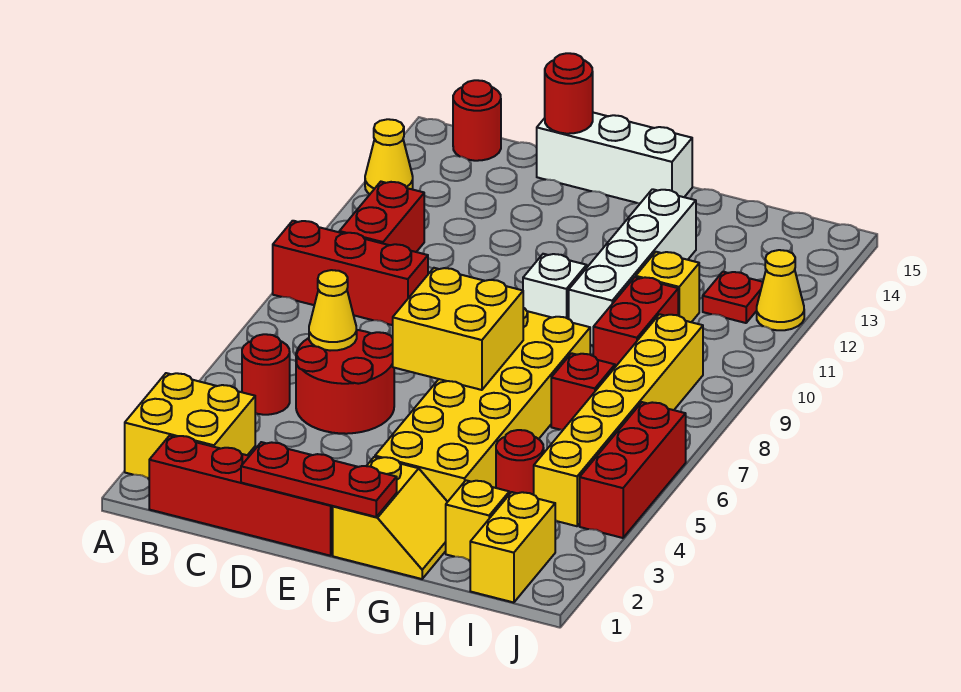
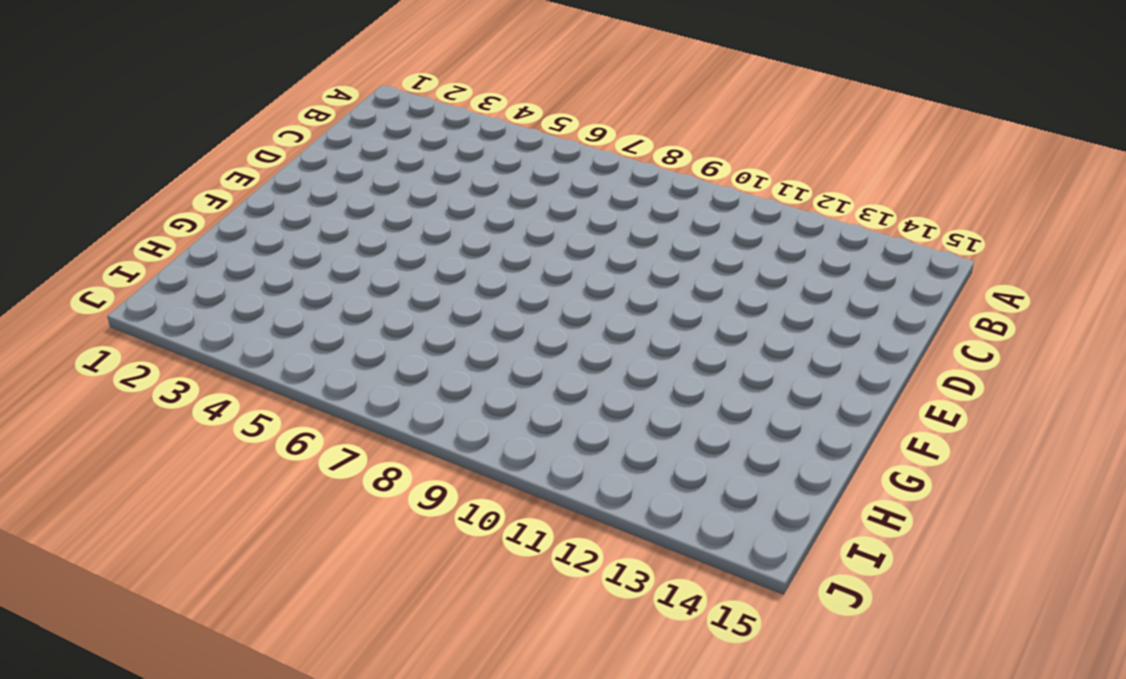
none -> yellow 2x2 brick [125,373,255,479]
none -> red 1x3 brick [273,221,428,325]
none -> yellow 1x1 cone [365,119,413,194]

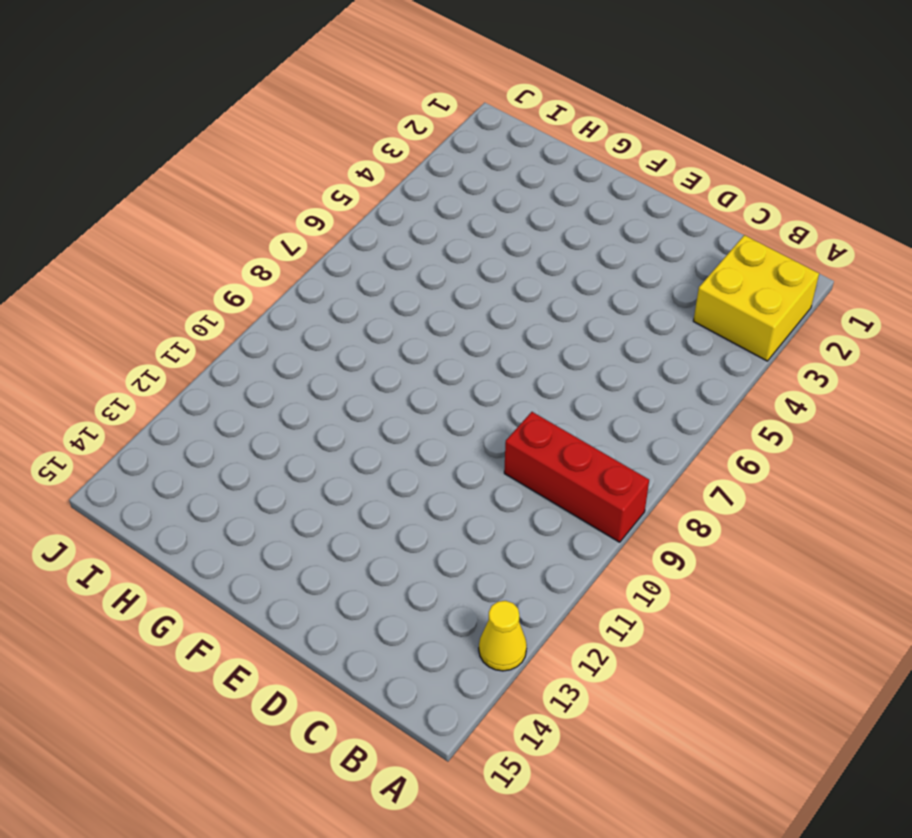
none -> red 1x4 brick [149,436,333,556]
none -> red 1x1 round brick [242,334,290,415]
none -> red 1x2 brick [339,182,424,252]

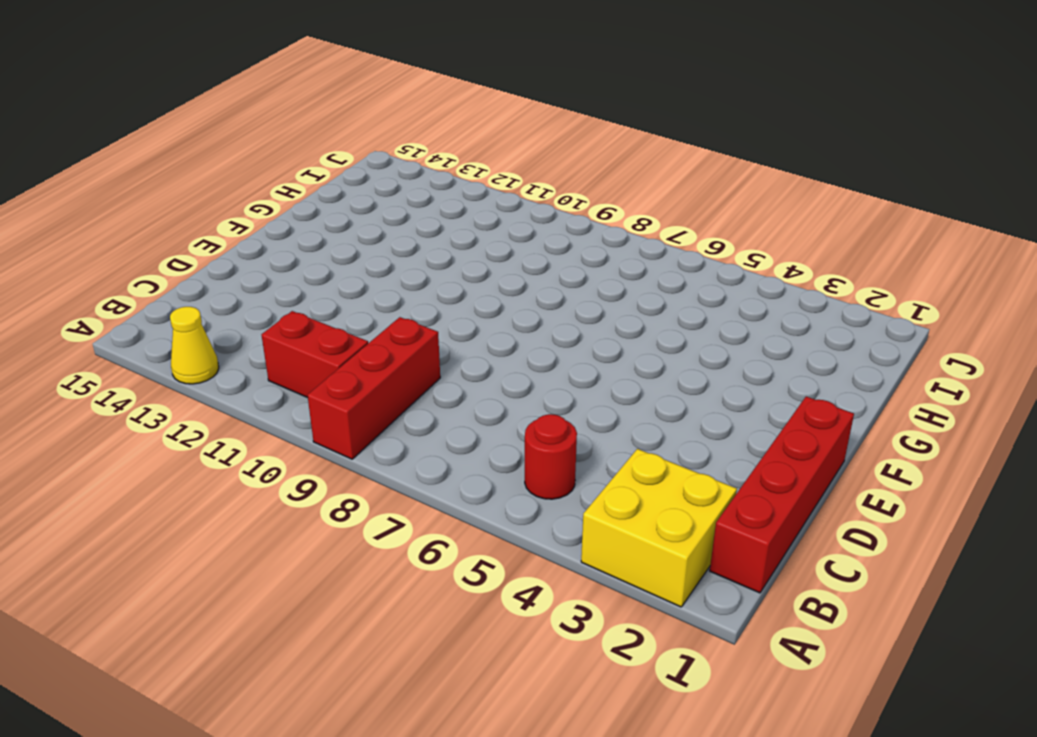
none -> red 1x1 round brick [453,80,501,161]
none -> red 2x2 round brick [296,330,394,434]
none -> white 1x3 brick [536,113,692,203]

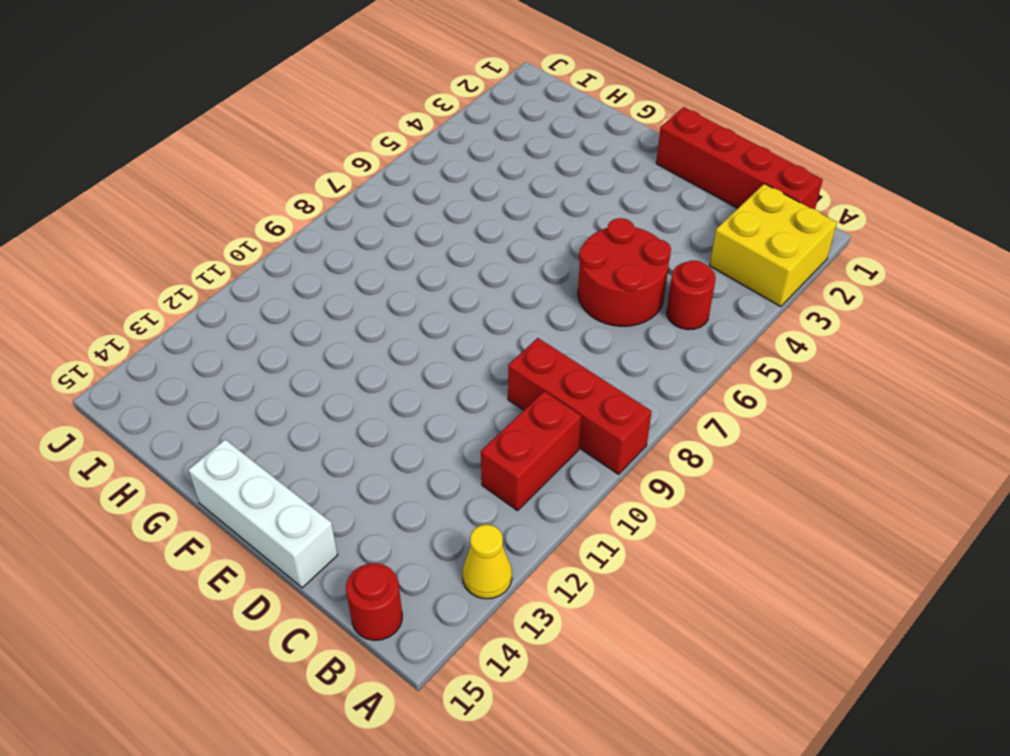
none -> yellow 2x2 slope [333,457,447,579]
none -> yellow 2x6 brick [375,308,590,502]
none -> white 1x1 brick [523,254,587,319]

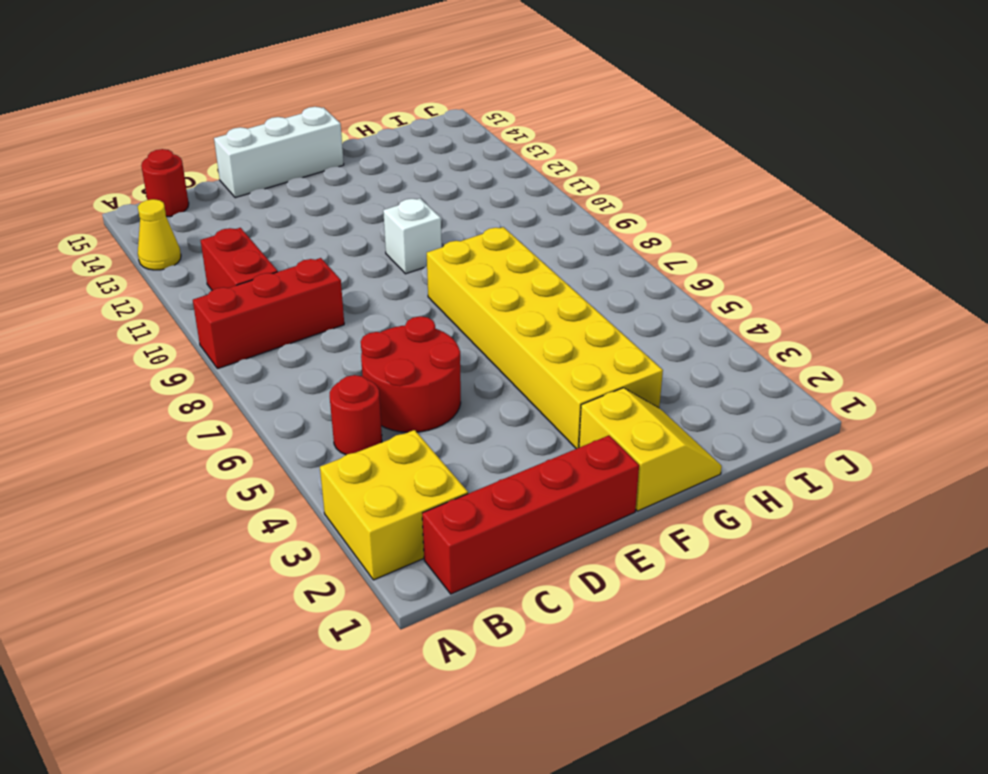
none -> white 1x4 brick [569,189,696,346]
none -> yellow 1x1 brick [446,480,509,560]
none -> red 1x1 round brick [496,430,544,495]

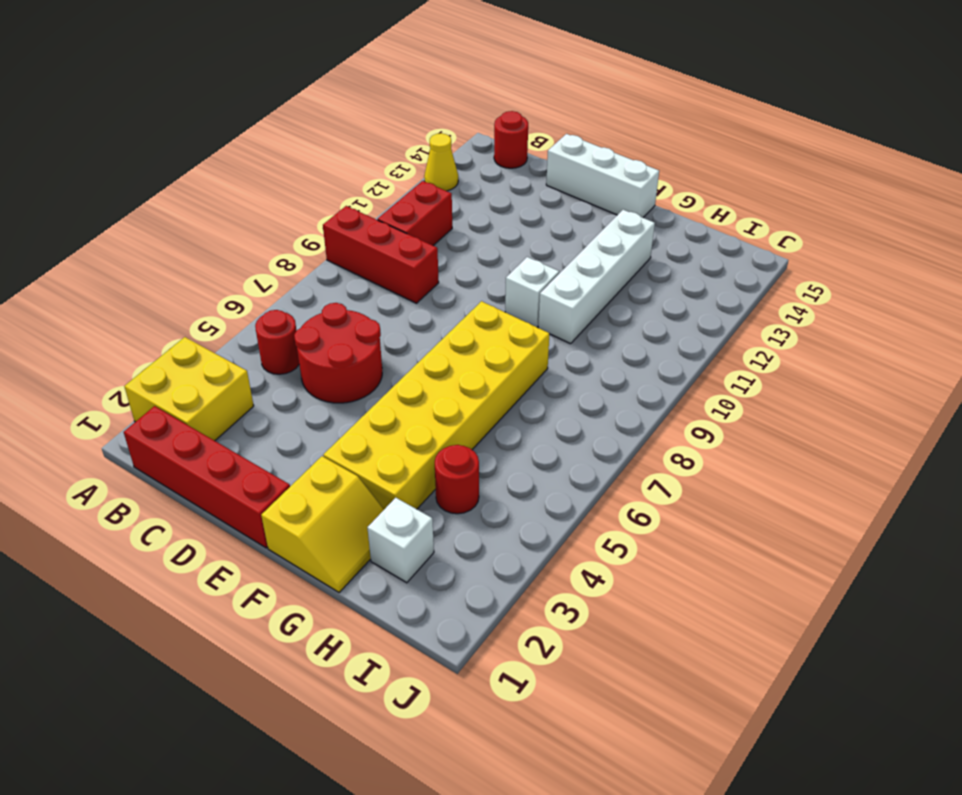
white 1x1 brick [367,498,434,583] -> yellow 1x1 brick [446,480,509,560]
none -> red 1x1 brick [551,353,615,430]
none -> red 1x2 brick [593,277,678,367]
none -> yellow 1x1 brick [636,252,699,322]

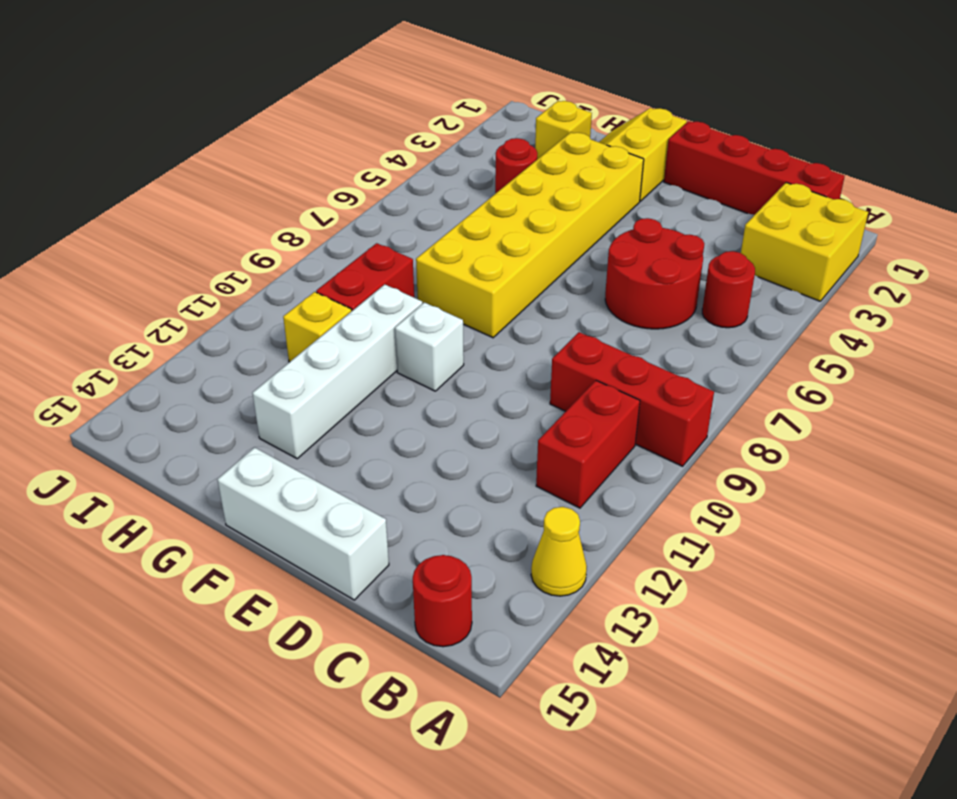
none -> red 1x1 brick [551,353,615,430]
none -> yellow 1x2 brick [470,492,555,603]
none -> yellow 1x6 brick [534,314,703,526]

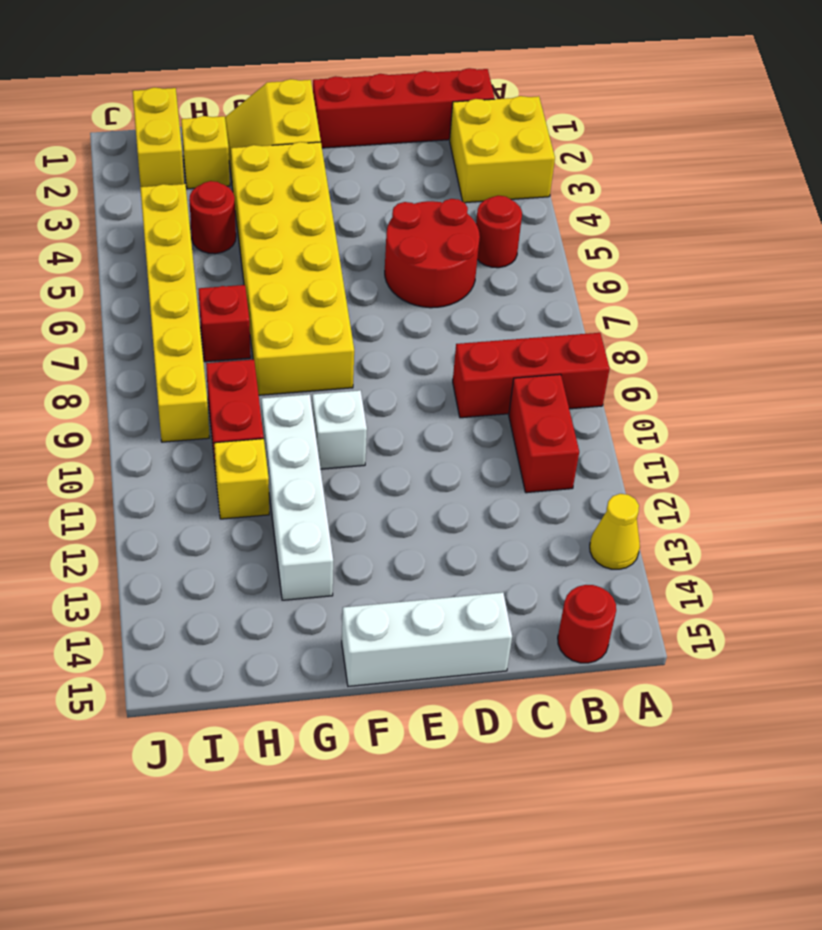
none -> red 1x1 plate [703,272,763,323]
none -> red 1x3 brick [580,402,686,538]
none -> yellow 1x1 cone [757,250,804,330]

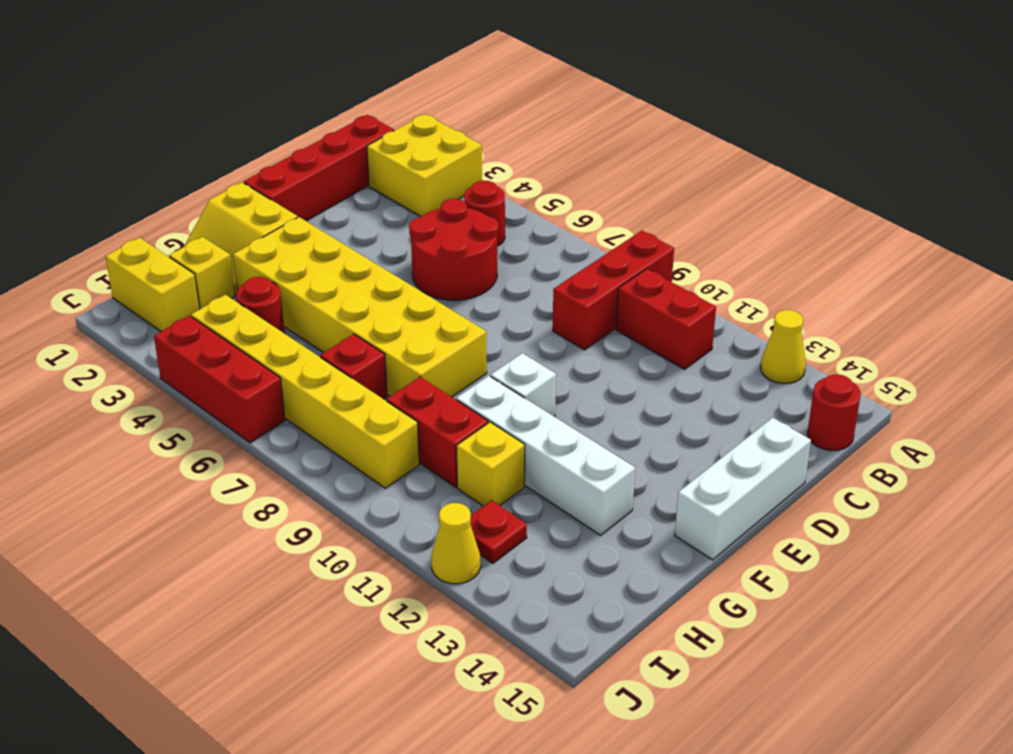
none -> yellow 1x1 cone [309,270,357,351]
none -> red 1x3 plate [241,442,397,517]
none -> red 1x1 round brick [545,53,593,134]

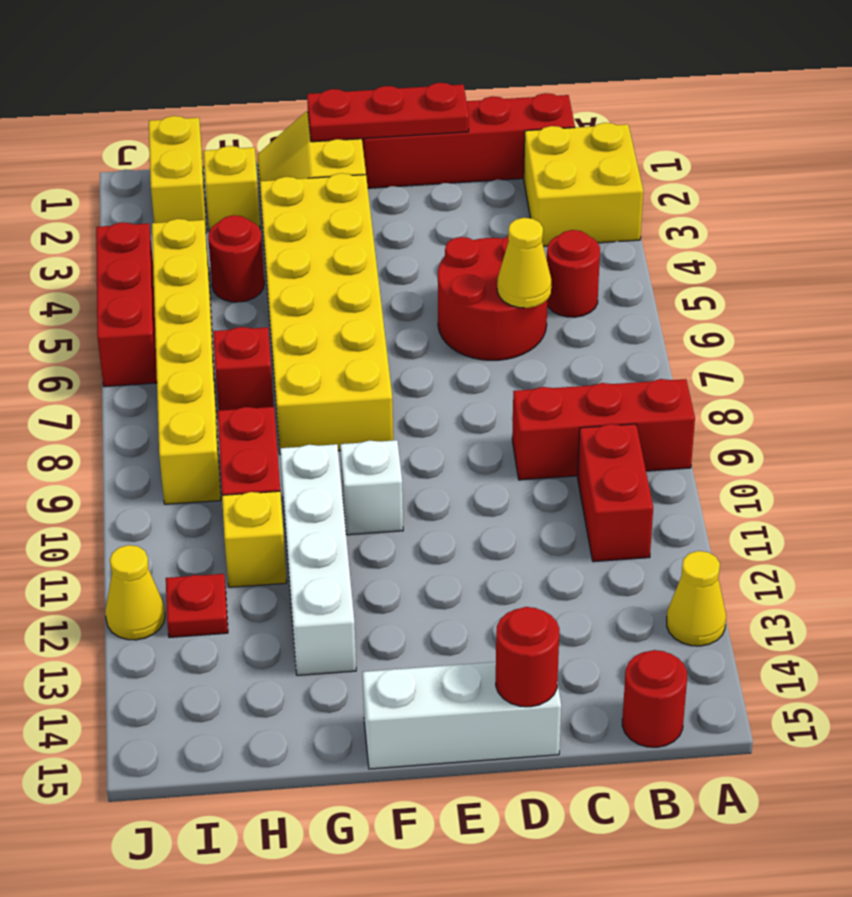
none -> yellow 2x2 brick [393,268,523,390]

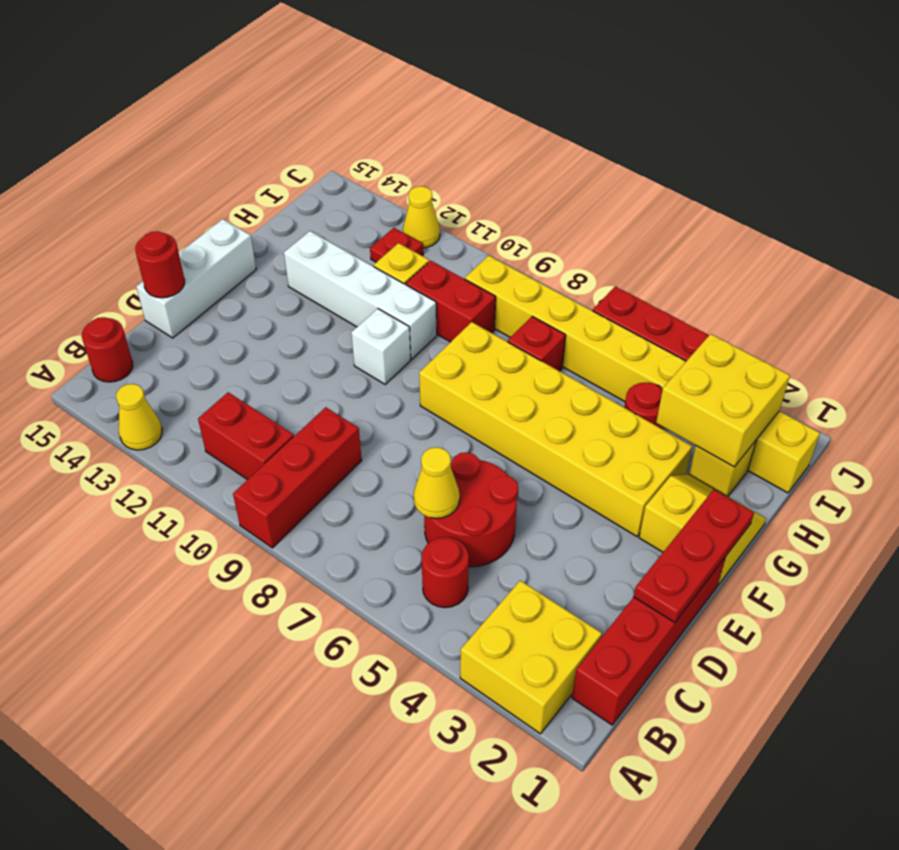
yellow 2x2 brick [656,334,790,467] -> yellow 2x2 brick moved to [393,268,523,390]

